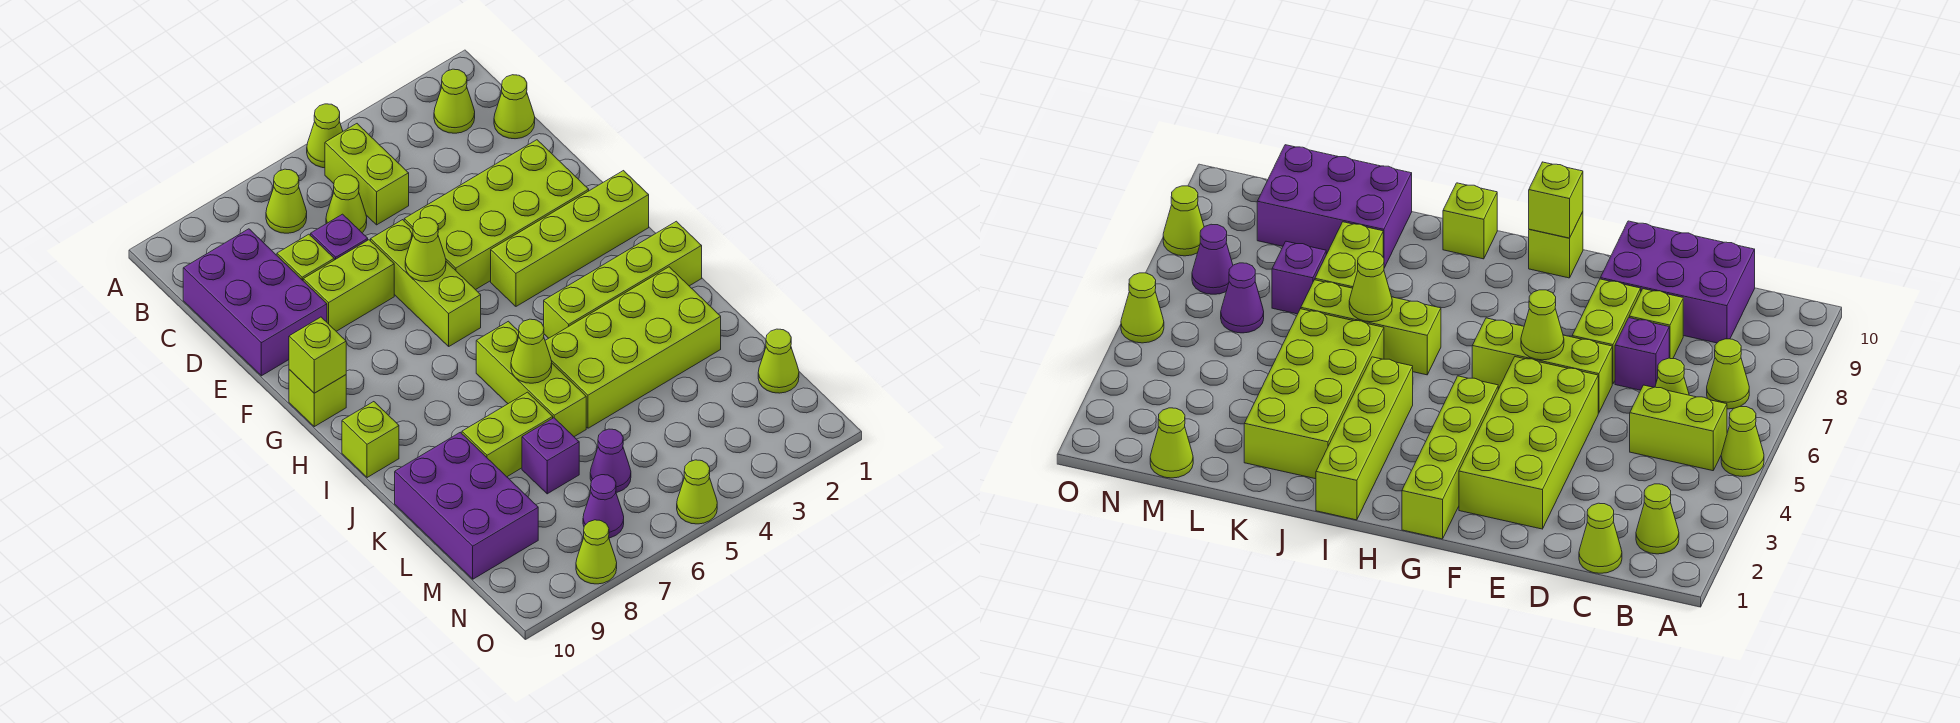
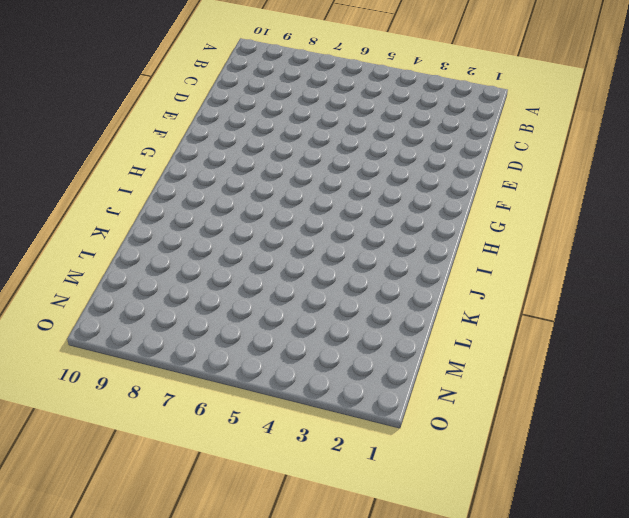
none -> lime 1x1 cone [307,104,343,168]
none -> lime 1x1 cone [434,69,475,133]
none -> lime 1x2 brick [325,124,409,225]

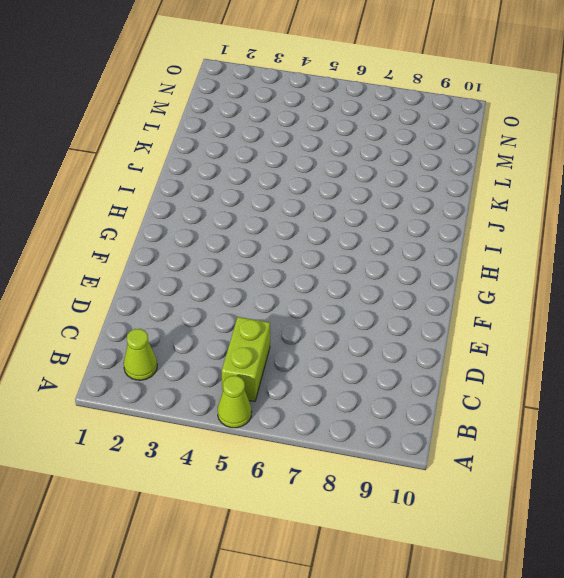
none -> lime 1x1 cone [266,169,307,233]
none -> lime 1x1 cone [494,75,535,139]
none -> lime 1x1 cone [326,175,367,233]

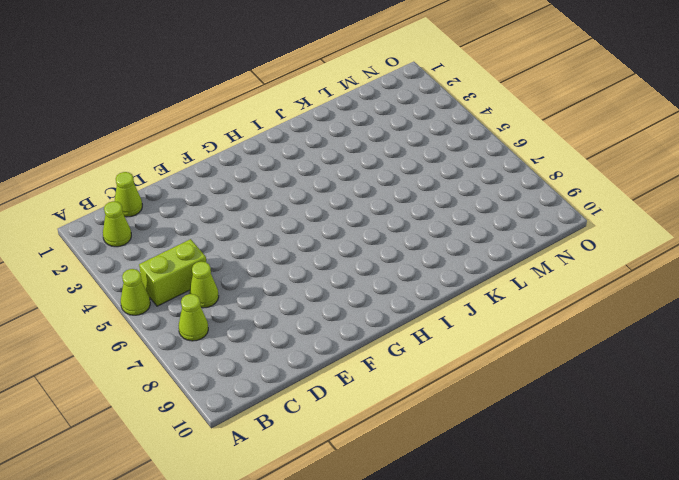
none -> purple 2x3 brick [183,229,327,376]
none -> purple 1x1 brick [311,214,368,260]
none -> lime 1x1 brick [277,234,334,280]

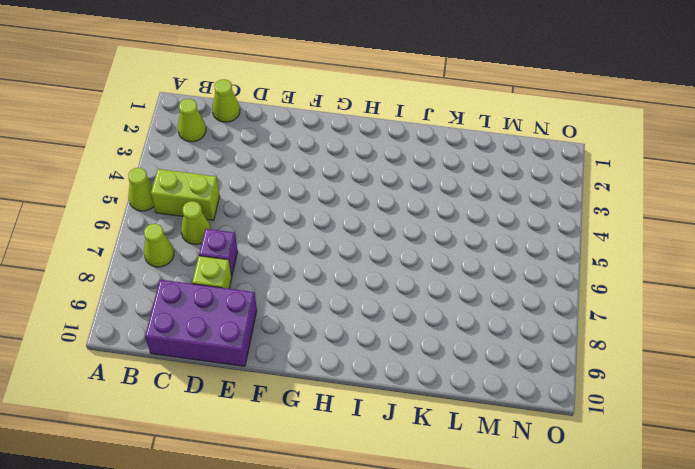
none -> lime 2x4 brick [404,140,589,290]
none -> lime 1x3 brick [371,220,481,346]
none -> lime 1x2 brick [303,240,394,331]

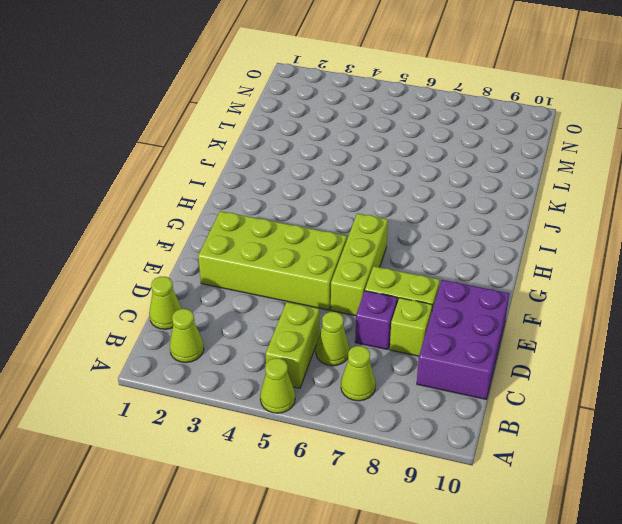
none -> lime 1x4 brick [491,171,649,306]
none -> lime 1x1 brick [289,370,346,427]
none -> lime 1x4 brick [544,221,702,338]

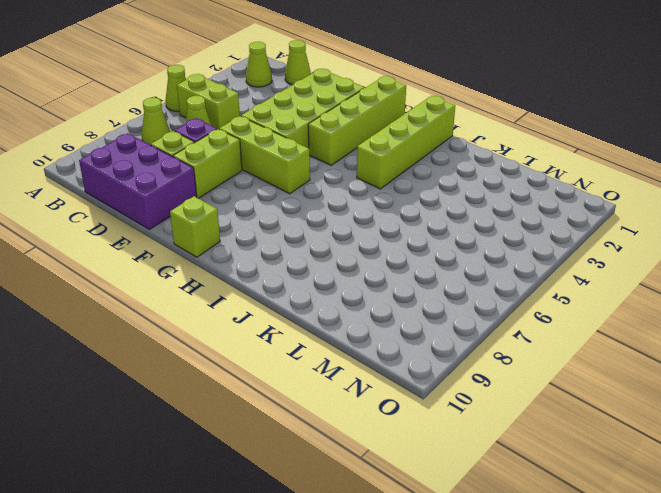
none -> lime 1x3 brick [476,321,586,437]
none -> lime 1x1 brick [342,402,399,478]
none -> lime 2x4 brick [545,267,721,428]

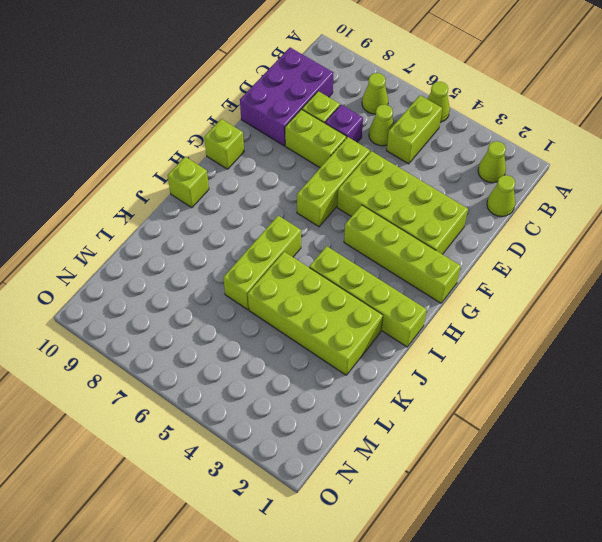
none -> lime 1x2 brick [462,392,553,477]
none -> purple 2x3 brick [395,432,538,579]
none -> purple 1x1 brick [522,418,579,494]

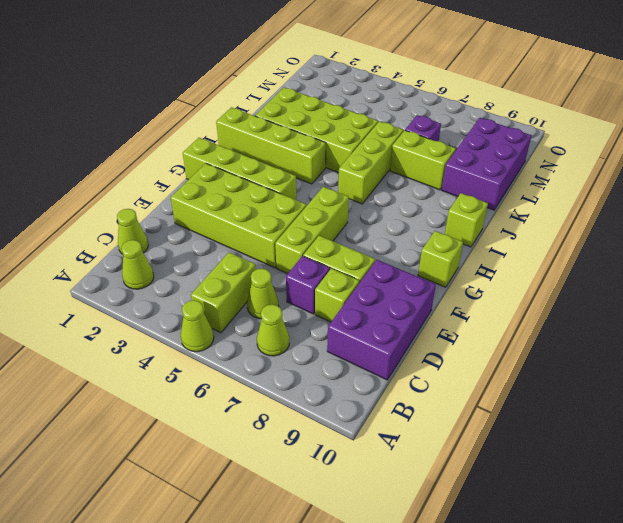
none -> lime 1x1 cone [758,329,799,393]
none -> purple 1x1 cone [590,429,631,492]
none -> purple 1x1 cone [583,475,624,538]

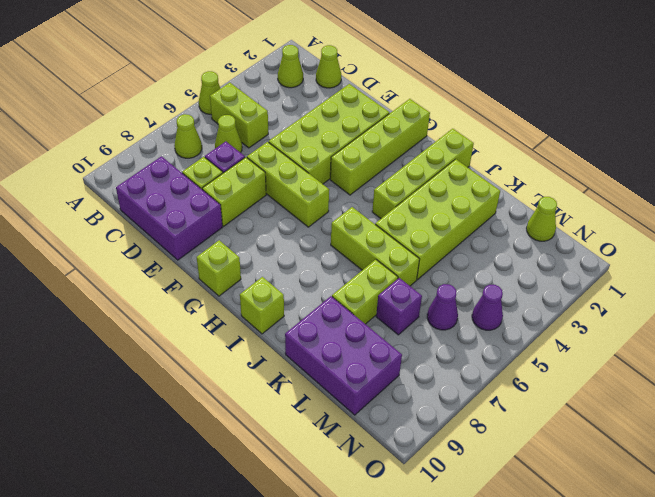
purple 1x1 cone [472,285,503,330] -> purple 1x1 cone moved to [583,475,624,538]
none -> lime 1x1 cone [677,460,717,524]
none -> lime 1x1 cone [576,520,617,584]
none -> lime 1x1 cone [405,218,446,282]

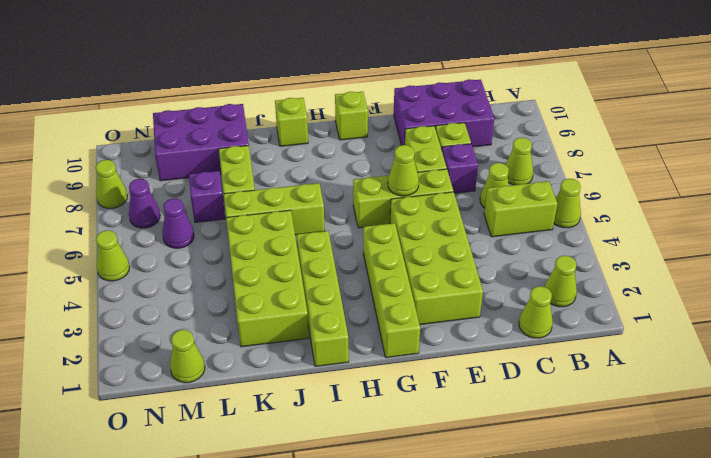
none -> lime 1x1 brick [289,317,346,393]
none -> lime 1x1 cone [511,319,552,383]

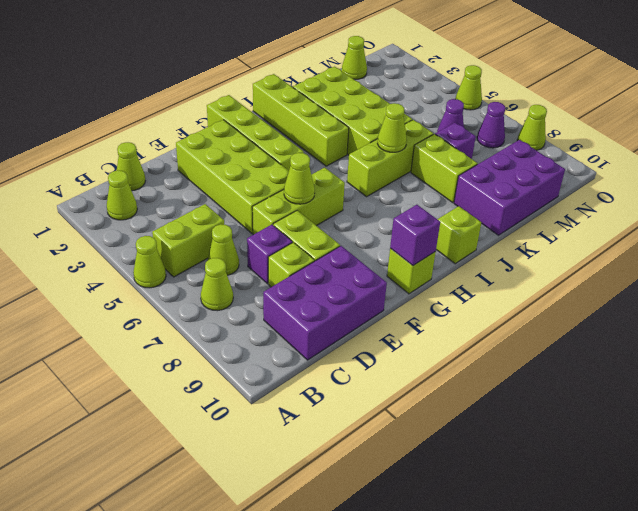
purple 1x1 brick [390,205,440,265] -> lime 1x1 brick [289,317,346,393]

